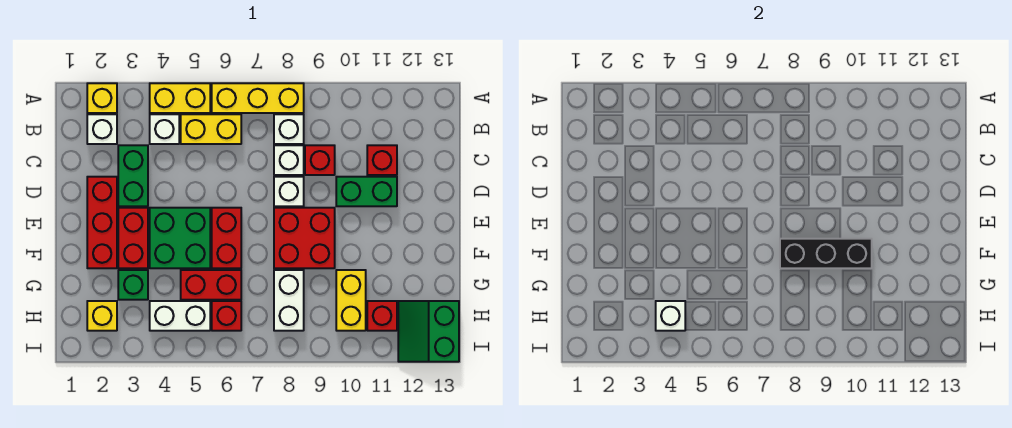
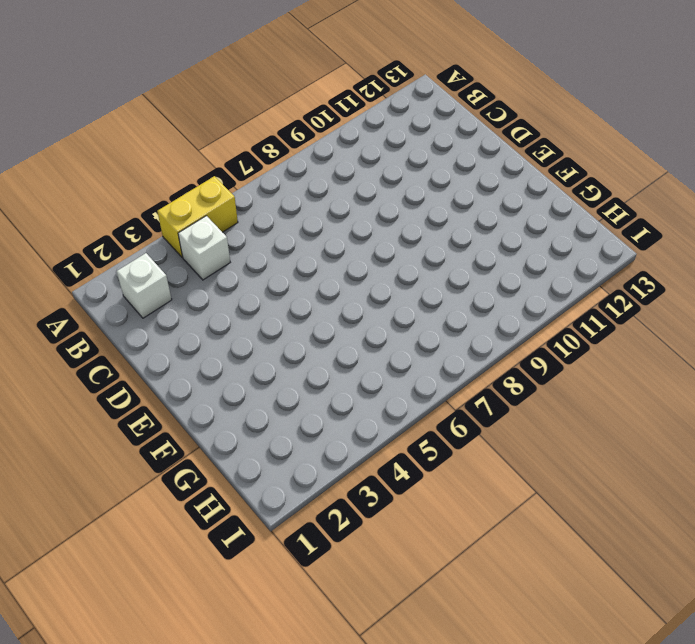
none -> yellow 1x1 brick [87,83,117,113]
none -> yellow 1x3 brick [212,83,304,113]
none -> yellow 1x2 brick [181,114,241,144]

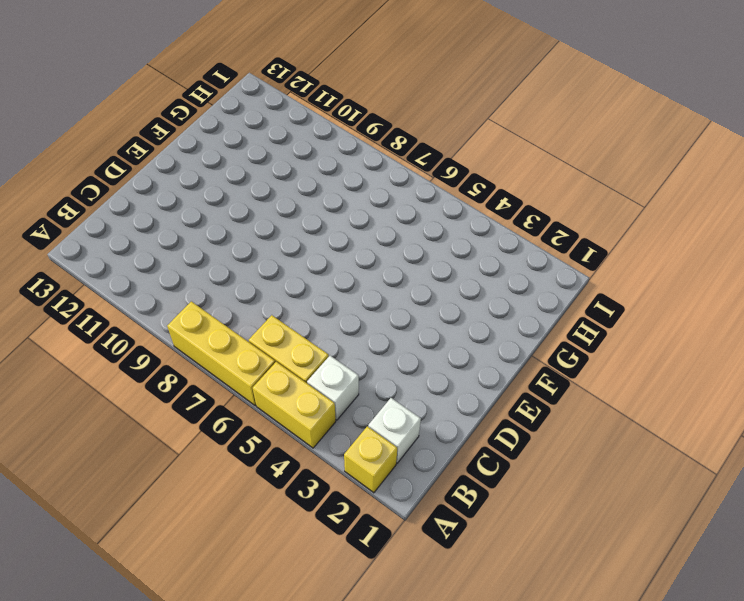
none -> white 1x1 brick [274,114,304,144]
none -> green 1x2 brick [118,145,148,206]
none -> white 1x1 brick [274,145,304,175]

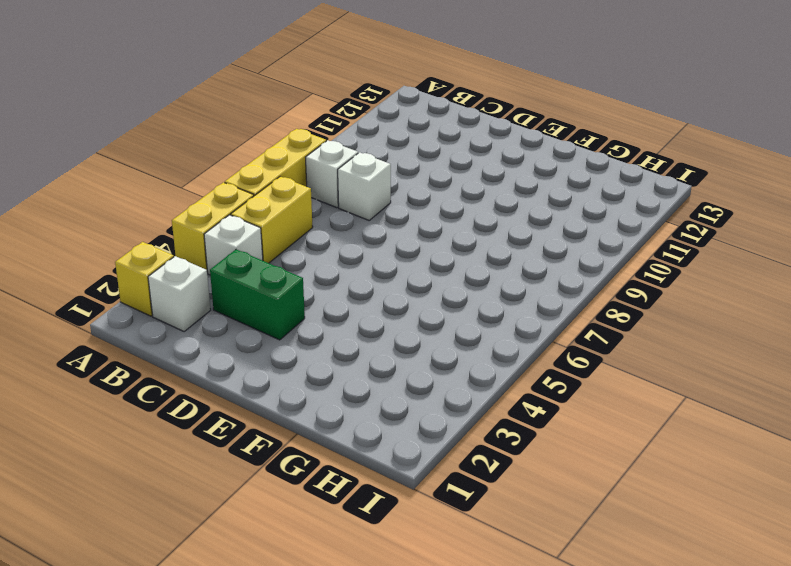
none -> red 1x1 brick [305,145,335,175]
none -> red 1x1 brick [367,145,397,175]
none -> red 1x3 brick [87,177,117,268]

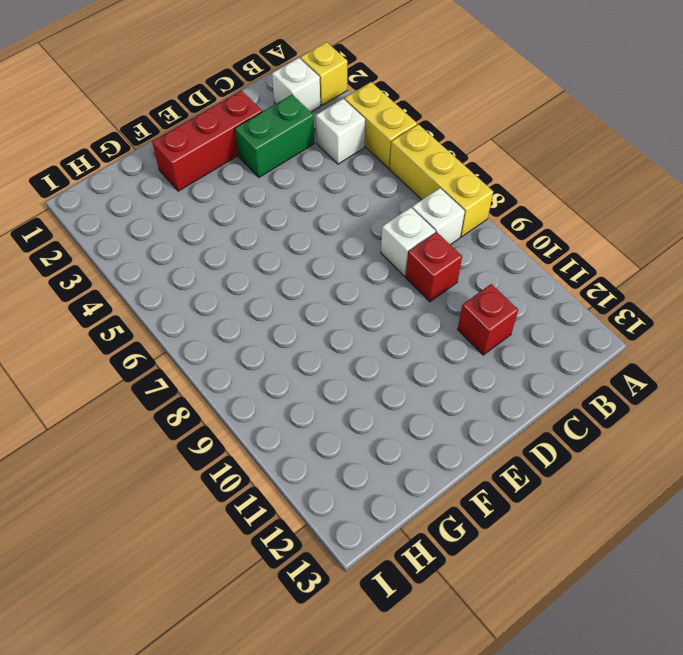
none -> yellow 1x2 brick [181,114,241,144]
none -> white 1x1 brick [274,177,304,206]
none -> green 1x2 brick [336,177,397,206]

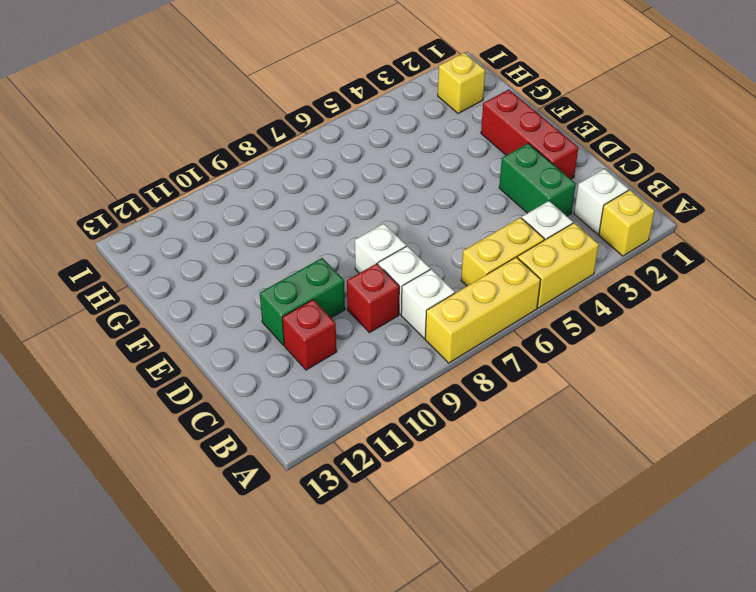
none -> red 1x2 brick [118,208,148,268]
none -> green 2x2 brick [150,208,210,268]
none -> red 1x2 brick [212,208,241,268]

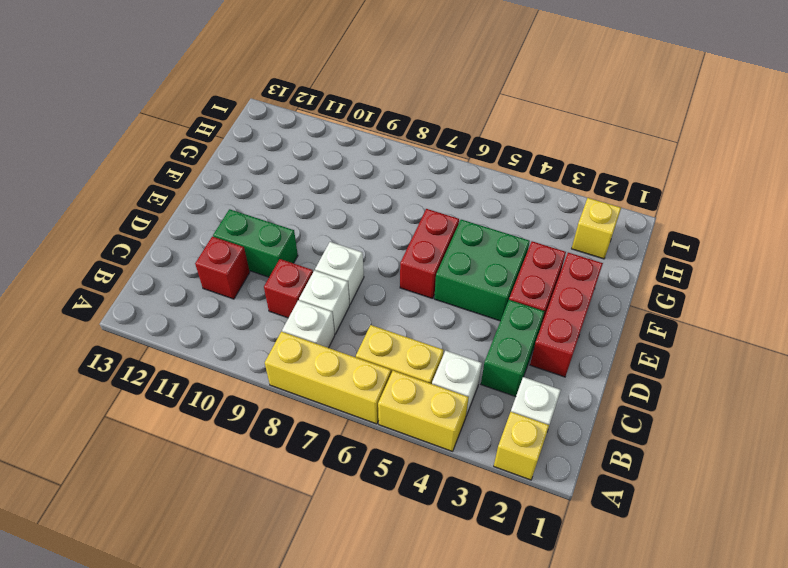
none -> red 2x2 brick [274,208,335,268]
none -> green 1x1 brick [118,270,148,300]
none -> red 1x2 brick [181,270,241,300]

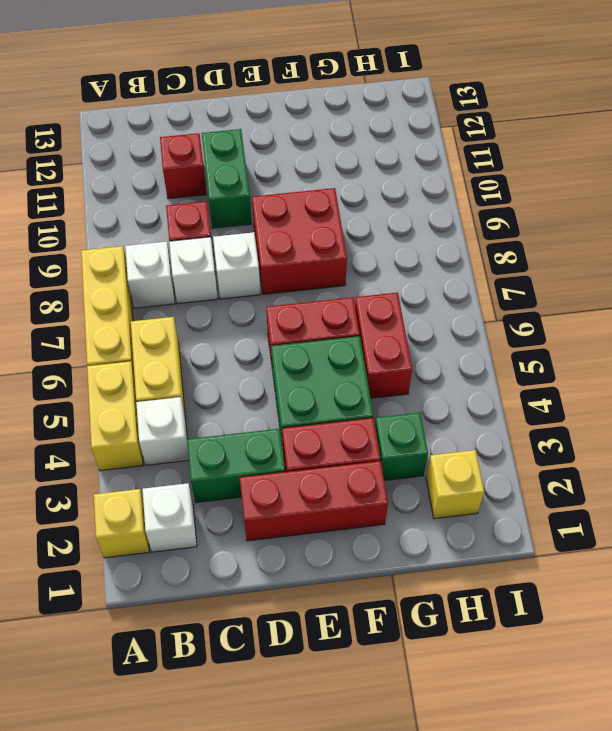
none -> white 1x2 brick [274,270,304,331]
none -> yellow 1x2 brick [336,270,366,331]
none -> white 1x2 brick [150,301,210,331]

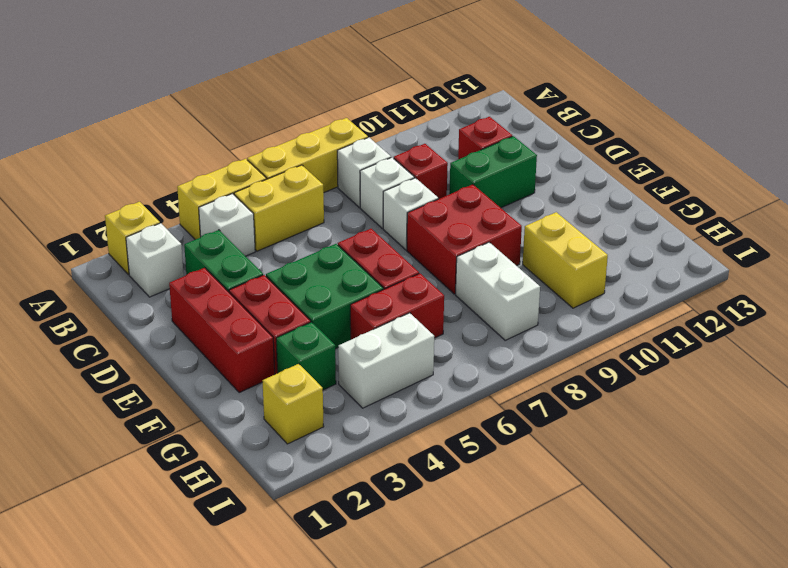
none -> red 1x1 brick [212,301,241,331]
none -> red 1x1 brick [367,301,397,331]
none -> green 2x2 slope [398,301,459,362]

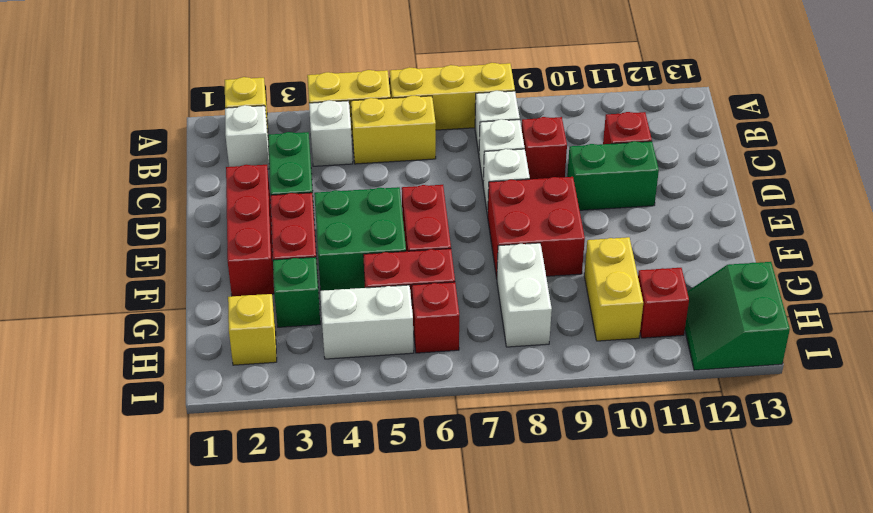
none -> black 1x3 brick [780,239,872,268]
none -> white 1x1 brick [656,301,685,331]

